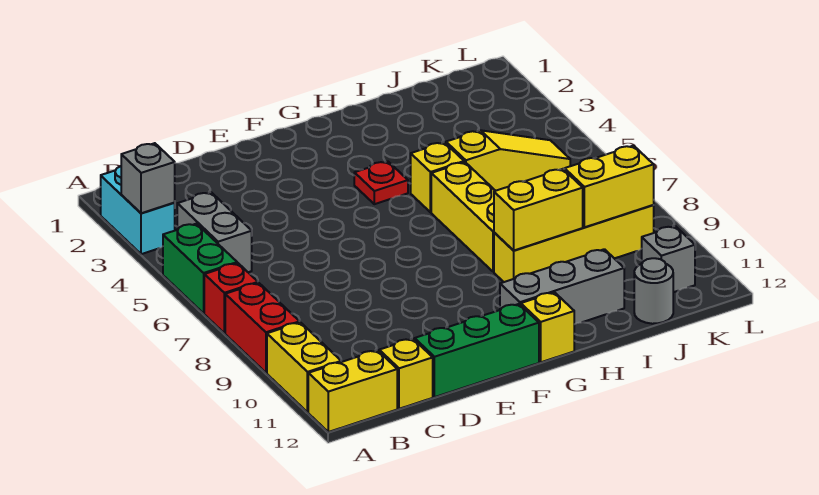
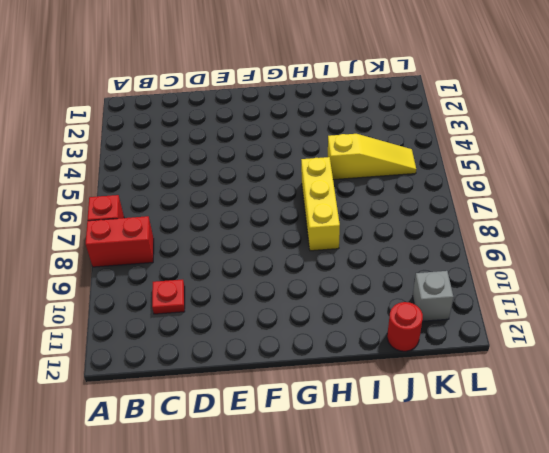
red 1x2 brick [86,216,154,267] -> red 1x2 brick turned to [225,283,300,373]
red 1x1 plate [152,280,185,314] -> red 1x1 plate moved to [354,161,408,204]
red 1x1 round brick [387,302,423,351] -> grey 1x1 round brick [634,258,673,324]
none -> cyan 1x2 brick [101,166,175,254]
none -> green 1x2 brick [163,224,237,313]
none -> yellow 1x2 brick [267,322,341,412]

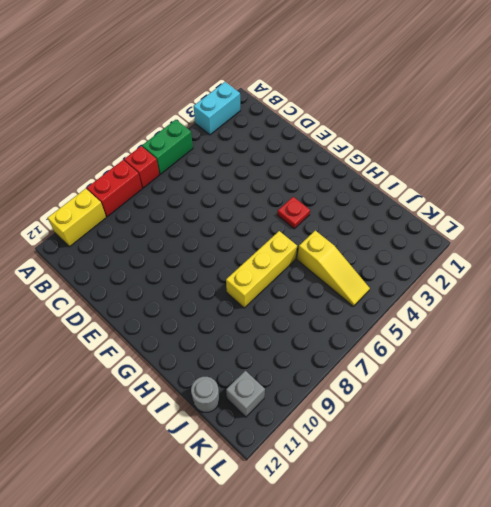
none -> yellow 1x2 brick [308,350,397,432]
none -> grey 1x2 brick [177,192,252,272]
none -> yellow 1x1 brick [379,339,433,409]

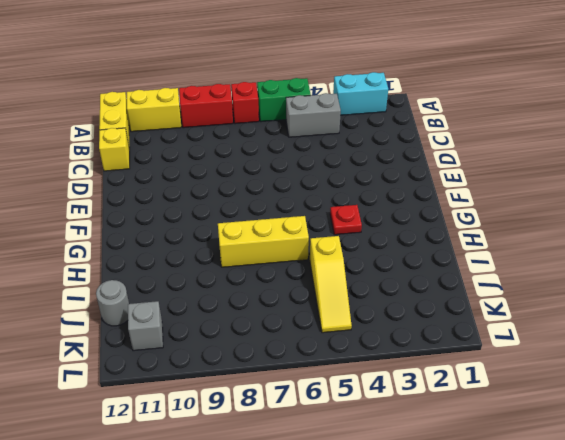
none -> green 1x3 brick [415,304,539,397]
none -> grey 1x3 brick [500,249,624,324]
none -> yellow 1x1 brick [521,292,574,362]

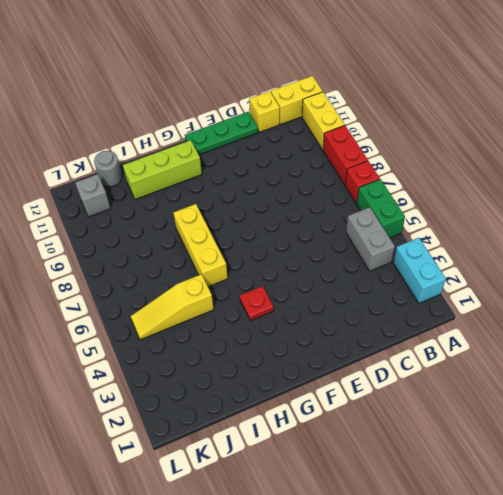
green 1x3 plate [185,112,258,155] -> green 1x3 brick [415,304,539,397]
lime 1x3 brick [123,140,202,199] -> grey 1x3 brick [500,249,624,324]
none -> yellow 1x1 brick [521,292,574,362]
none -> yellow 1x1 brick [411,142,464,212]
none -> yellow 1x4 brick [494,205,654,282]

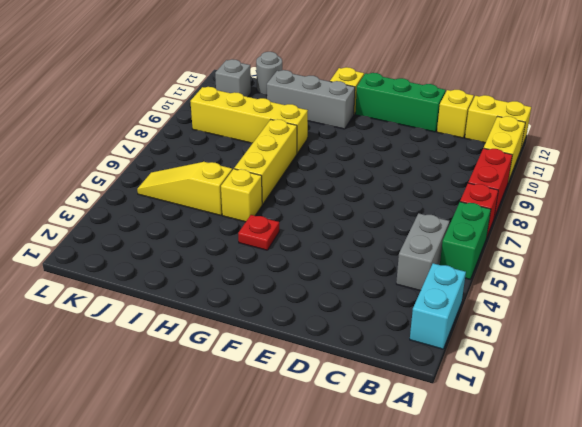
none -> grey 1x1 brick [121,143,175,213]
none -> yellow 1x2 brick [494,169,583,251]
none -> yellow 1x2 brick [565,146,654,227]

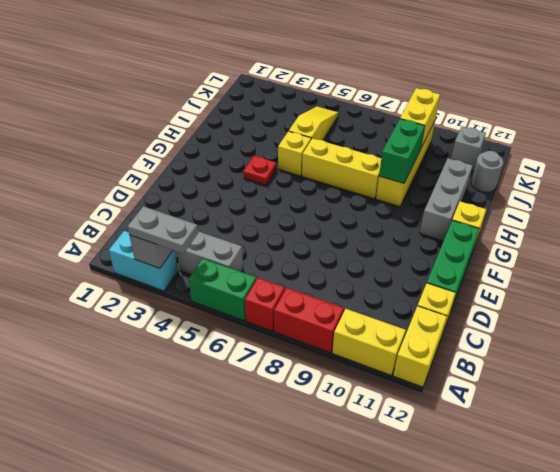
grey 1x2 plate [128,206,198,254] -> none
green 1x2 brick [379,119,425,183] -> yellow 1x2 brick [494,169,583,251]

